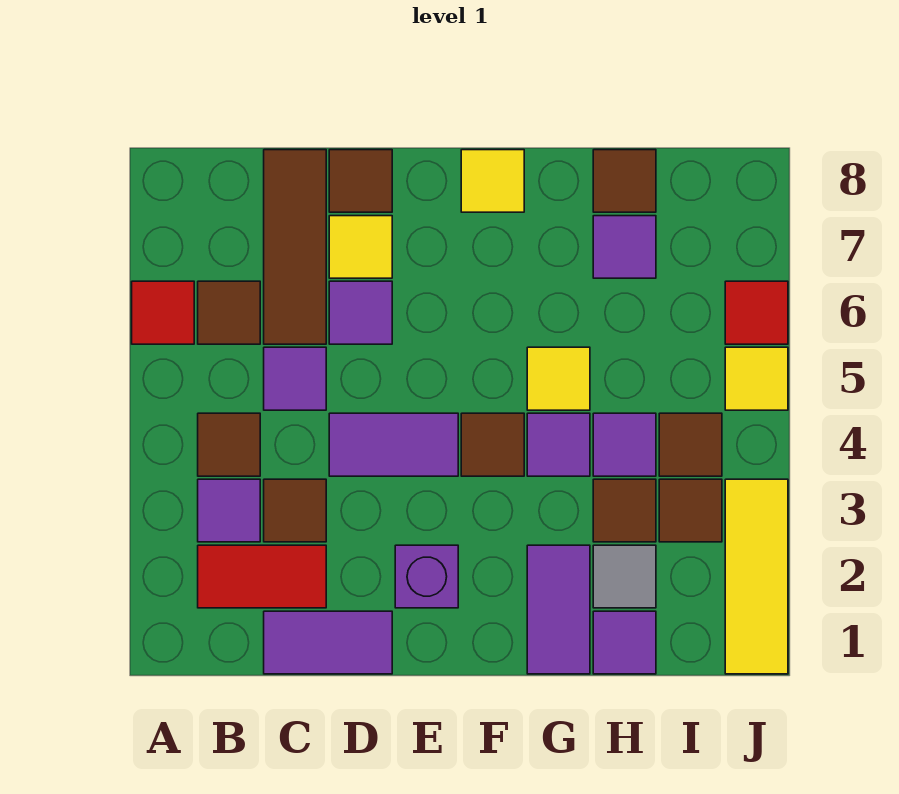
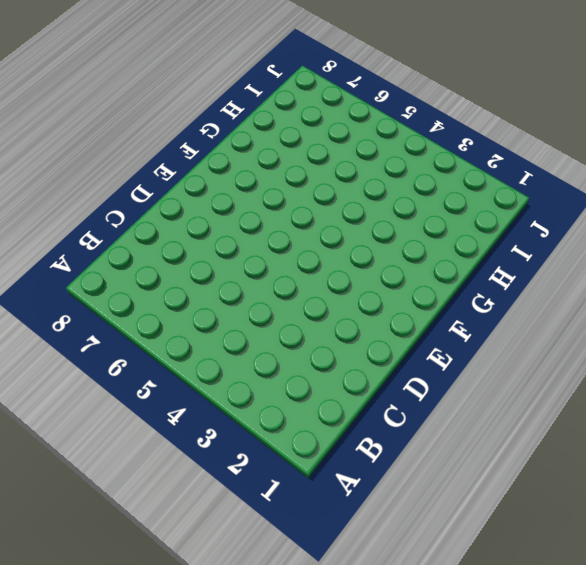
none -> red 1x1 tile [132,281,194,344]
none -> red 1x2 tile [198,545,326,608]
none -> purple 1x1 tile [198,479,260,542]
none -> brown 1x1 tile [198,413,260,476]

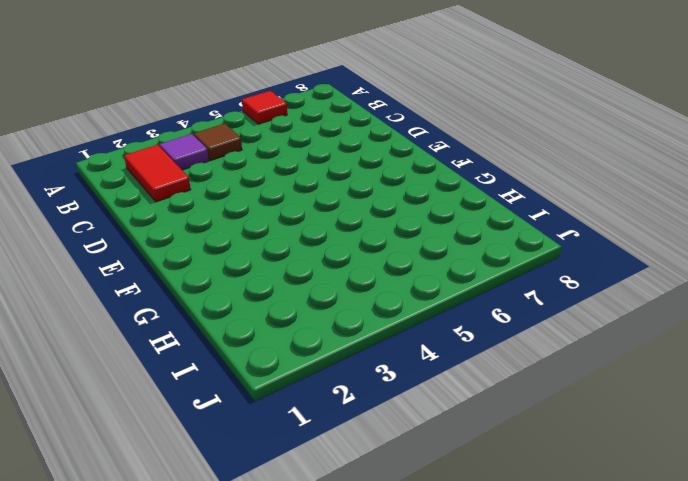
none -> brown 1x1 tile [198,281,260,344]
none -> purple 1x2 tile [264,611,392,674]
none -> brown 1x1 tile [264,479,326,542]
none -> purple 1x1 tile [264,347,326,410]

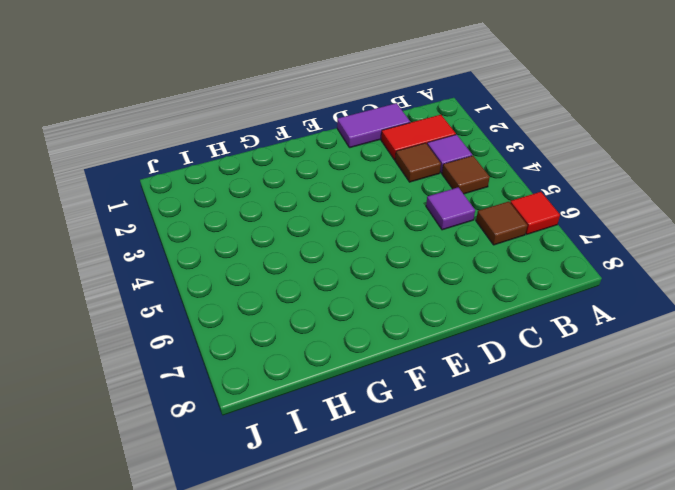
none -> brown 1x3 tile [264,150,326,344]
none -> purple 1x2 tile [329,413,458,476]
none -> purple 1x1 tile [329,281,392,344]
none -> yellow 1x1 tile [329,216,392,278]

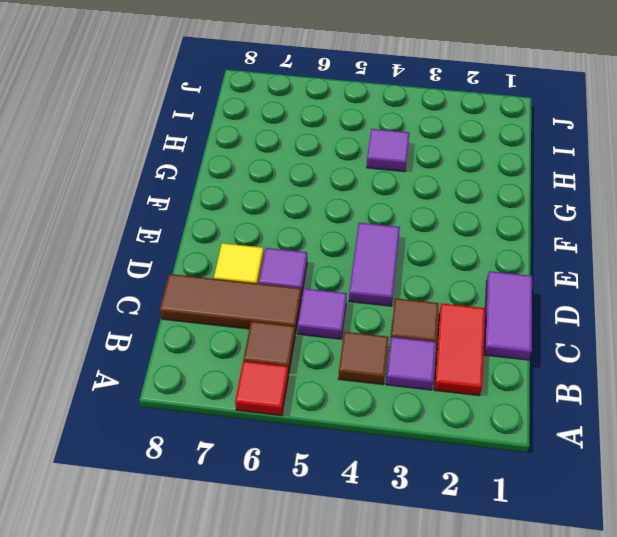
none -> brown 1x1 tile [329,150,392,212]
none -> purple 1x1 brick [395,545,458,608]
none -> brown 1x1 tile [461,413,524,476]
none -> yellow 1x1 tile [461,150,524,212]

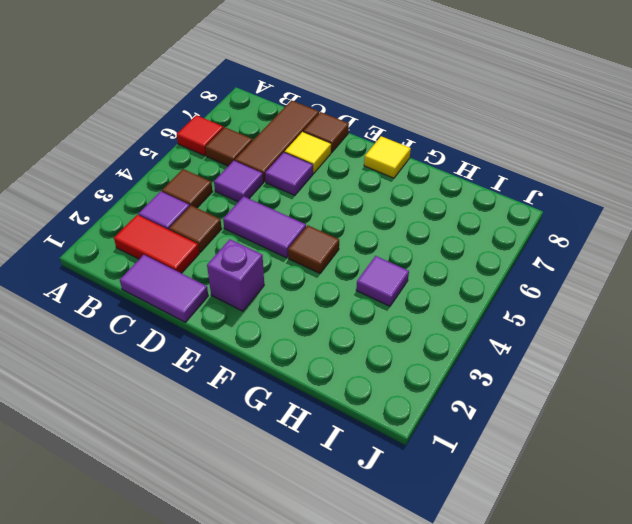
none -> purple 1x2 tile [527,545,590,674]
none -> purple 1x1 tile [527,413,590,476]
none -> yellow 1x1 tile [527,347,590,410]
none -> purple 1x1 tile [593,611,656,674]

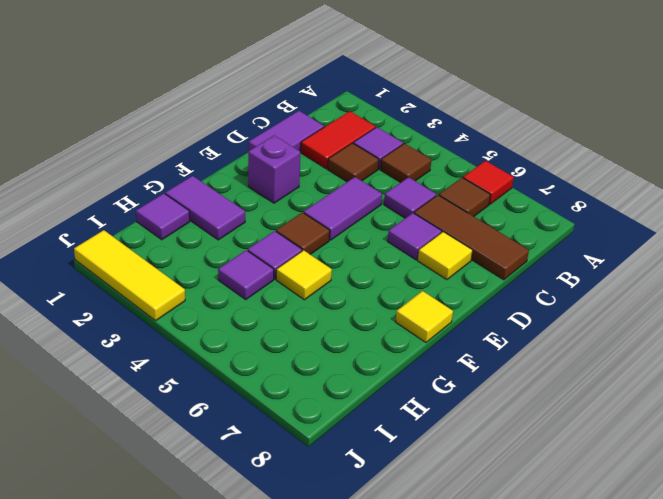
none -> brown 1x1 tile [329,150,392,212]
none -> grey 1x1 tile [593,545,656,608]
none -> brown 1x1 tile [593,479,656,542]
none -> purple 1x1 tile [593,216,656,278]

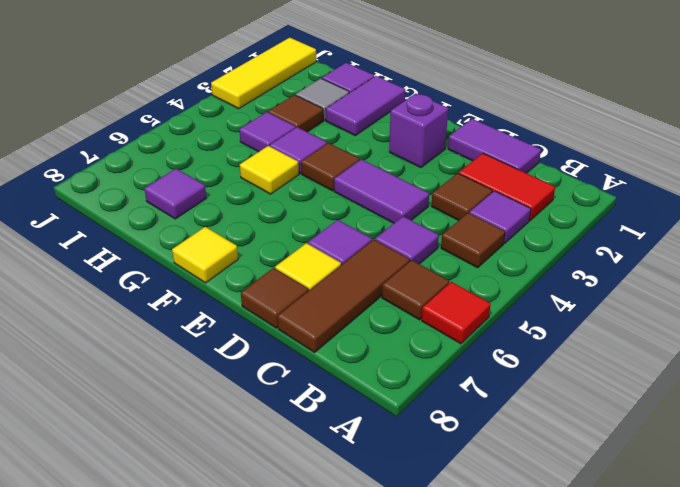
none -> brown 1x1 tile [593,150,656,212]
none -> brown 1x1 tile [659,479,722,542]
none -> brown 1x1 tile [659,413,722,476]
none -> yellow 1x1 tile [725,347,788,410]

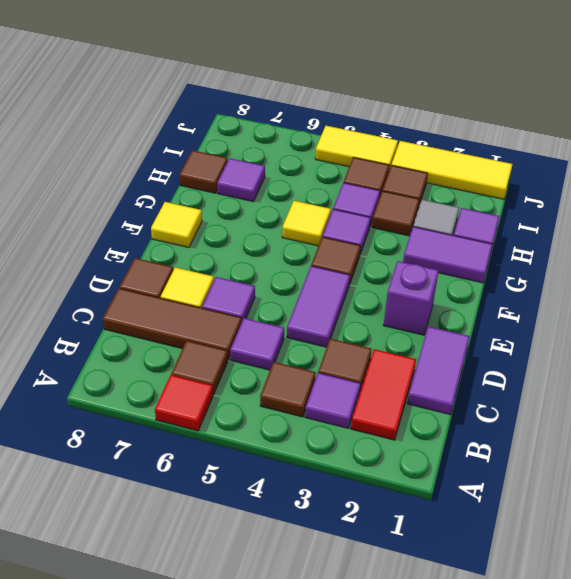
yellow 1x2 tile [315,126,398,170] -> yellow 1x1 tile [725,347,788,410]
none -> red 1x1 tile [725,281,788,344]

